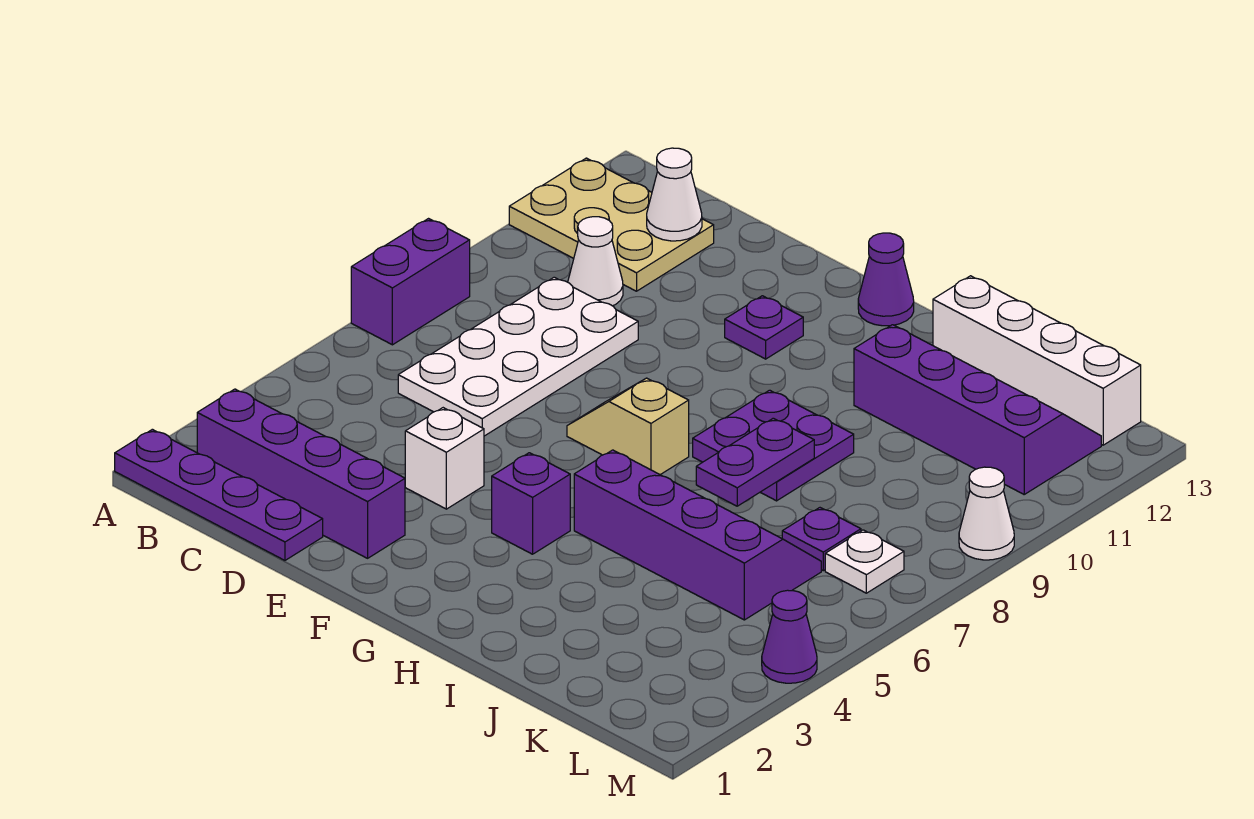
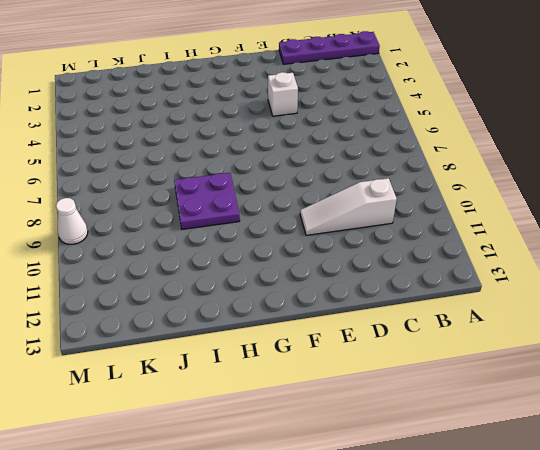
white 1x3 slope [300,178,397,235] -> white 1x1 cone [568,217,623,306]
none -> purple 1x2 brick [351,219,470,345]
none -> tan 2x3 plate [509,158,714,291]
none -> purple 1x4 brick [197,389,405,558]

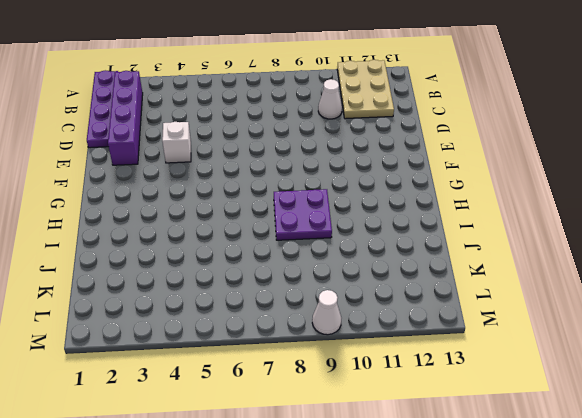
none -> purple 1x2 brick [351,219,470,345]
none -> white 2x4 plate [398,277,638,436]
none -> tan 1x2 slope [567,378,689,475]

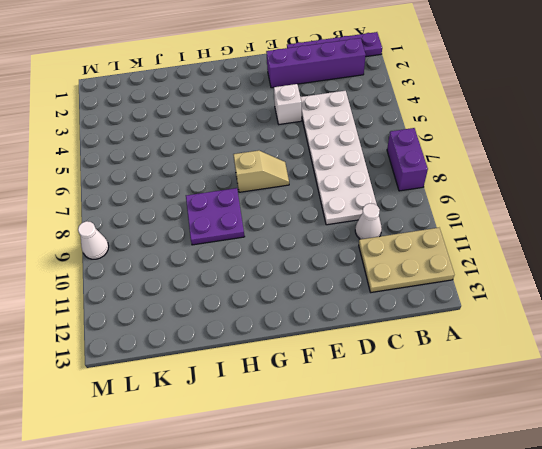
white 2x6 plate [300,91,377,225] -> white 2x4 plate [398,277,638,436]
none -> purple 1x1 plate [725,296,803,359]
none -> purple 1x1 brick [492,453,570,554]
none -> purple 1x1 cone [858,233,914,326]

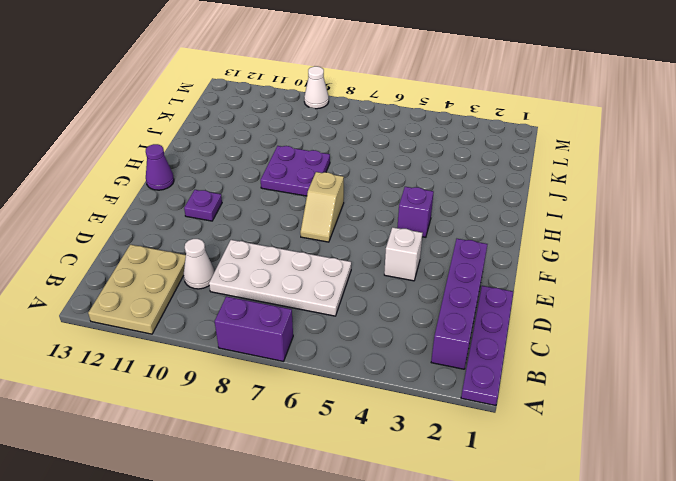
none -> purple 2x4 slope [574,450,821,620]
none -> purple 2x4 slope [854,325,1101,494]
none -> white 1x4 brick [933,276,1141,445]

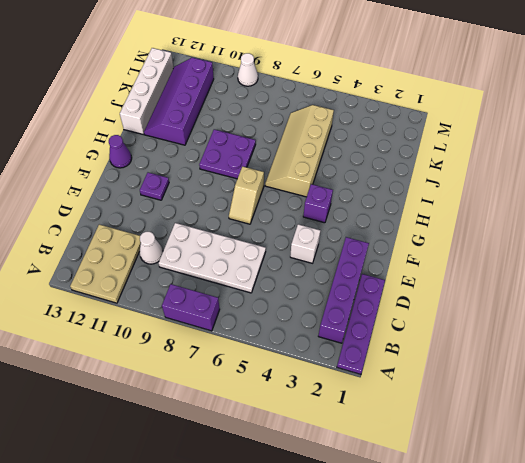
tan 2x4 slope [265,105,334,197] -> purple 2x4 slope [574,450,821,620]
none -> purple 1x1 plate [782,508,861,571]
none -> white 1x1 plate [825,530,904,593]
none -> purple 1x1 cone [762,590,817,683]

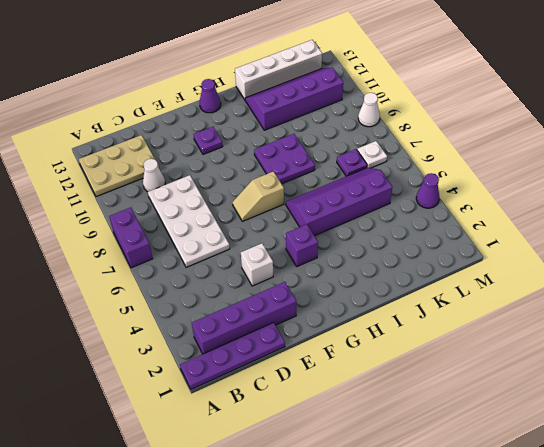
none -> white 1x1 cone [647,148,702,241]
none -> purple 1x2 plate [696,418,814,506]

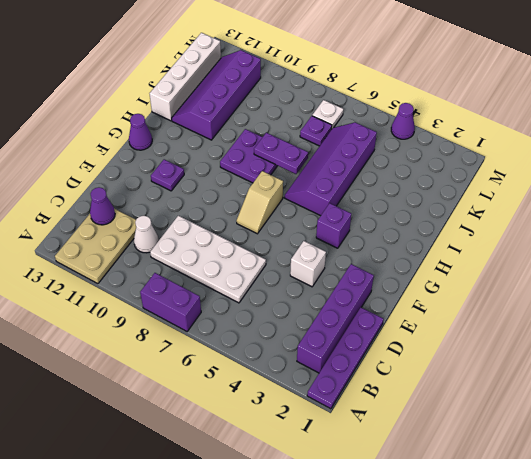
purple 1x1 cone [90,187,115,225] -> white 1x1 cone [647,148,702,241]
none -> white 1x1 cone [959,467,1014,560]

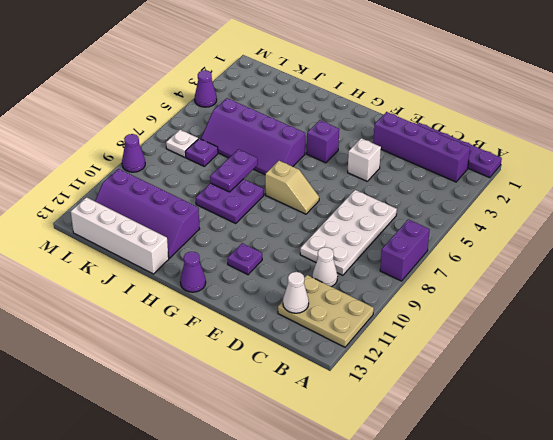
purple 1x1 cone [122,134,145,172] -> white 1x1 cone [959,467,1014,560]

